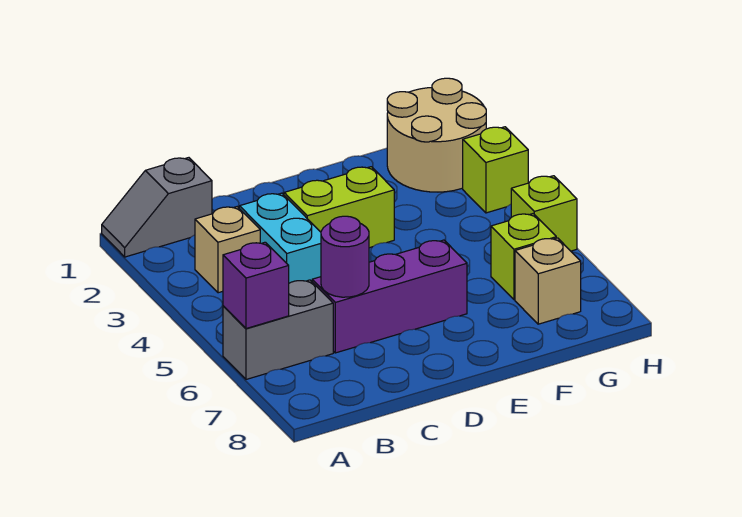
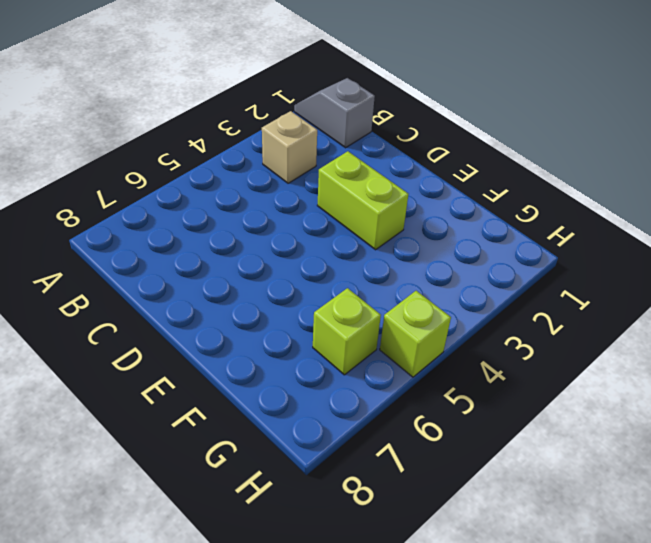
none -> grey 1x2 brick [223,280,333,379]
none -> cyan 1x2 brick [239,193,321,283]
none -> purple 1x3 brick [312,240,467,353]

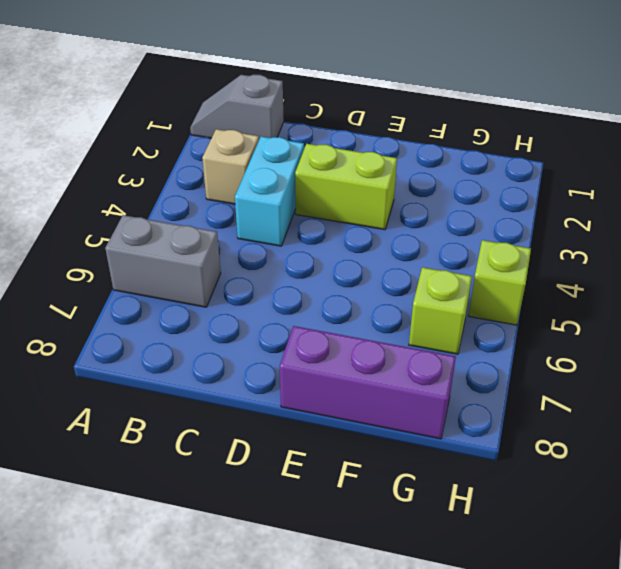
purple 1x3 brick [280,326,456,439] -> purple 1x3 brick moved to [312,240,467,353]
none -> tan 2x2 round brick [387,78,486,192]
none -> tan 1x1 brick [515,238,581,324]
none -> lime 1x1 brick [463,127,528,213]

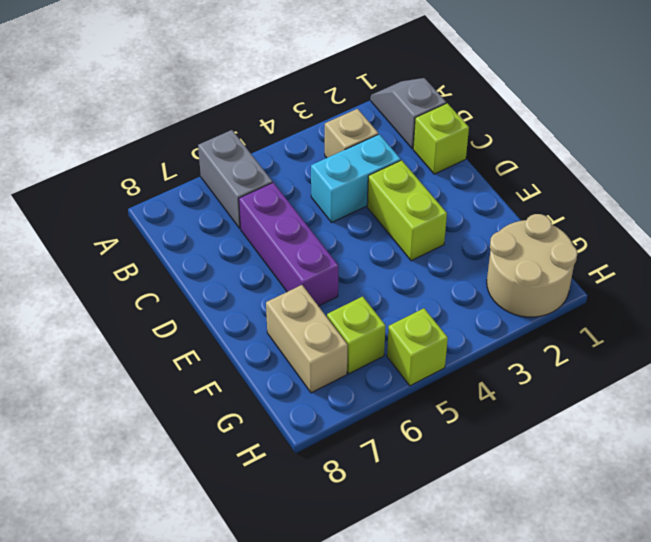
lime 1x1 brick [413,103,469,174] -> lime 1x1 brick moved to [463,127,528,213]
tan 1x2 brick [266,285,348,393] -> tan 1x1 brick [515,238,581,324]
none -> purple 1x1 brick [223,242,289,329]
none -> purple 1x1 round brick [321,216,369,297]

